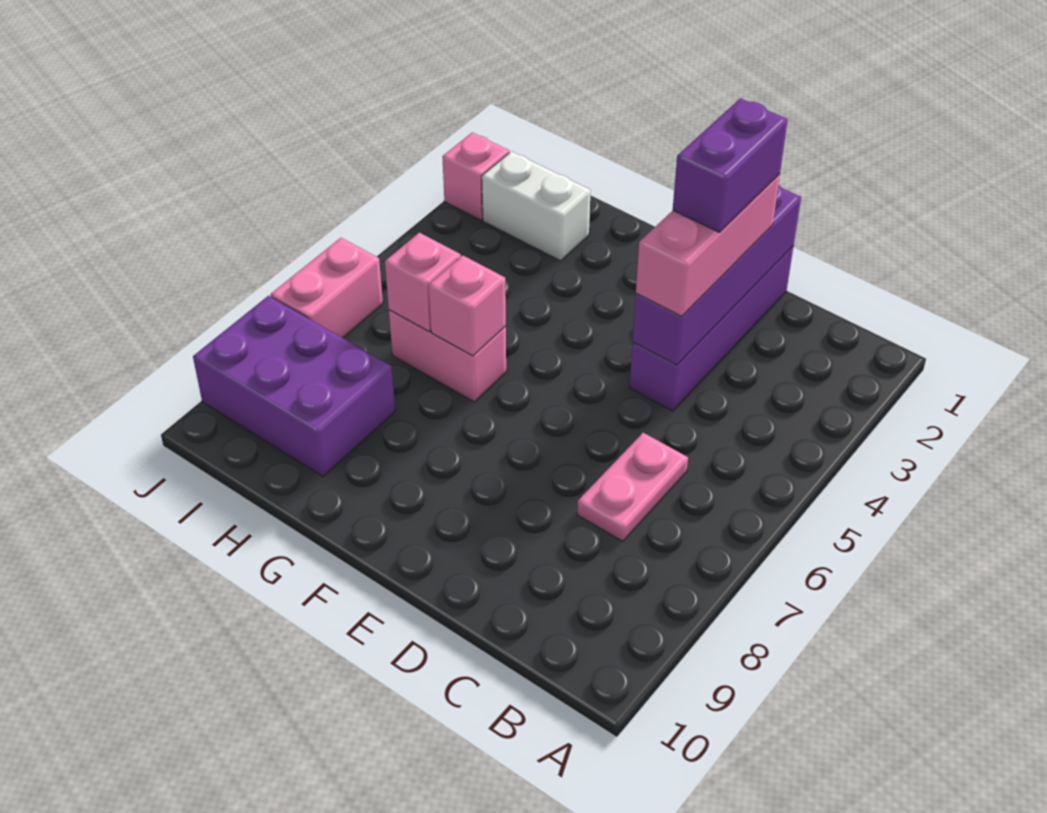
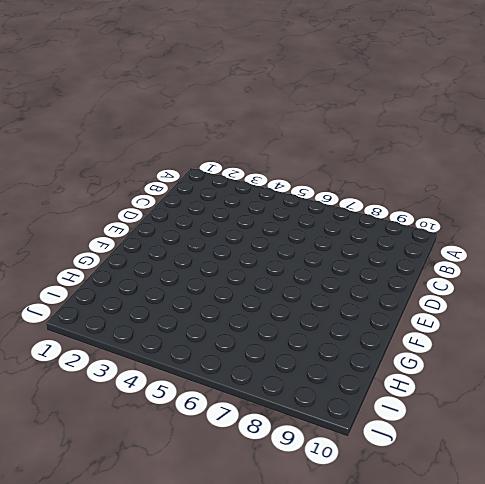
none -> pink 1x2 plate [577,433,688,541]
none -> purple 1x4 brick [630,246,794,411]
none -> pink 1x2 brick [389,310,506,402]

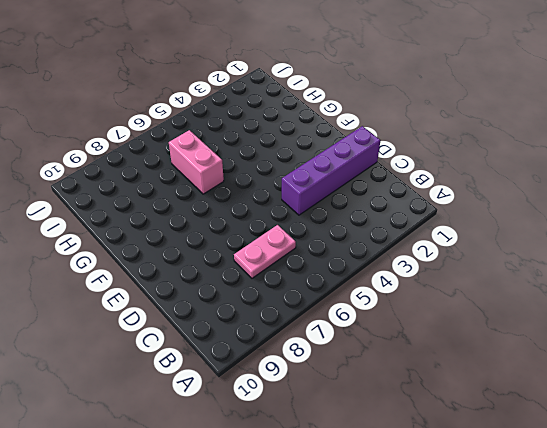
none -> white 1x2 brick [482,151,591,261]
none -> purple 2x3 brick [193,296,395,476]
none -> pink 1x1 brick [442,132,509,220]

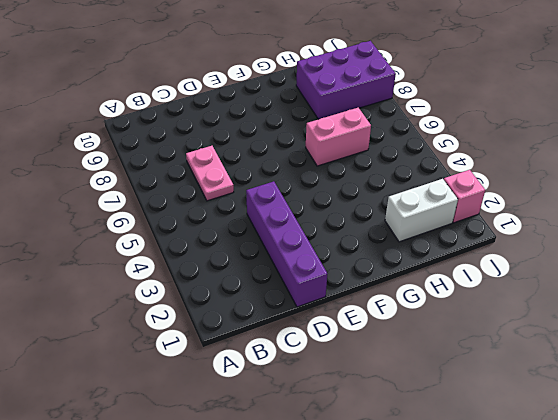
none -> pink 1x2 brick [270,238,383,338]
none -> purple 1x4 brick [633,185,801,365]
none -> pink 1x1 brick [429,256,506,356]

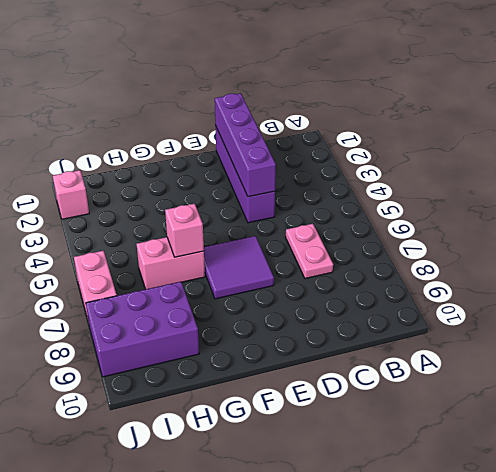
purple 2x2 tile [204,236,274,299] -> none
none -> white 1x2 brick [482,151,591,261]
none -> pink 1x1 brick [385,233,461,331]
none -> pink 1x3 brick [636,174,780,316]

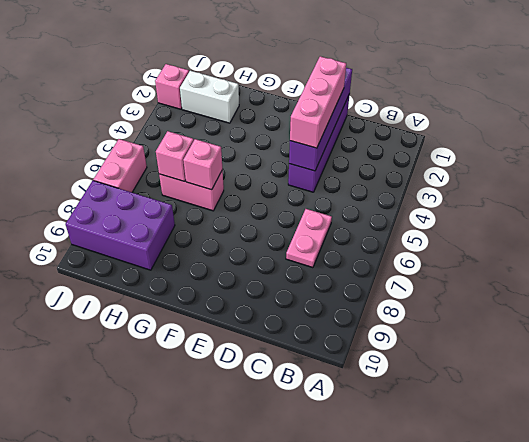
none -> purple 1x2 brick [673,98,788,232]

